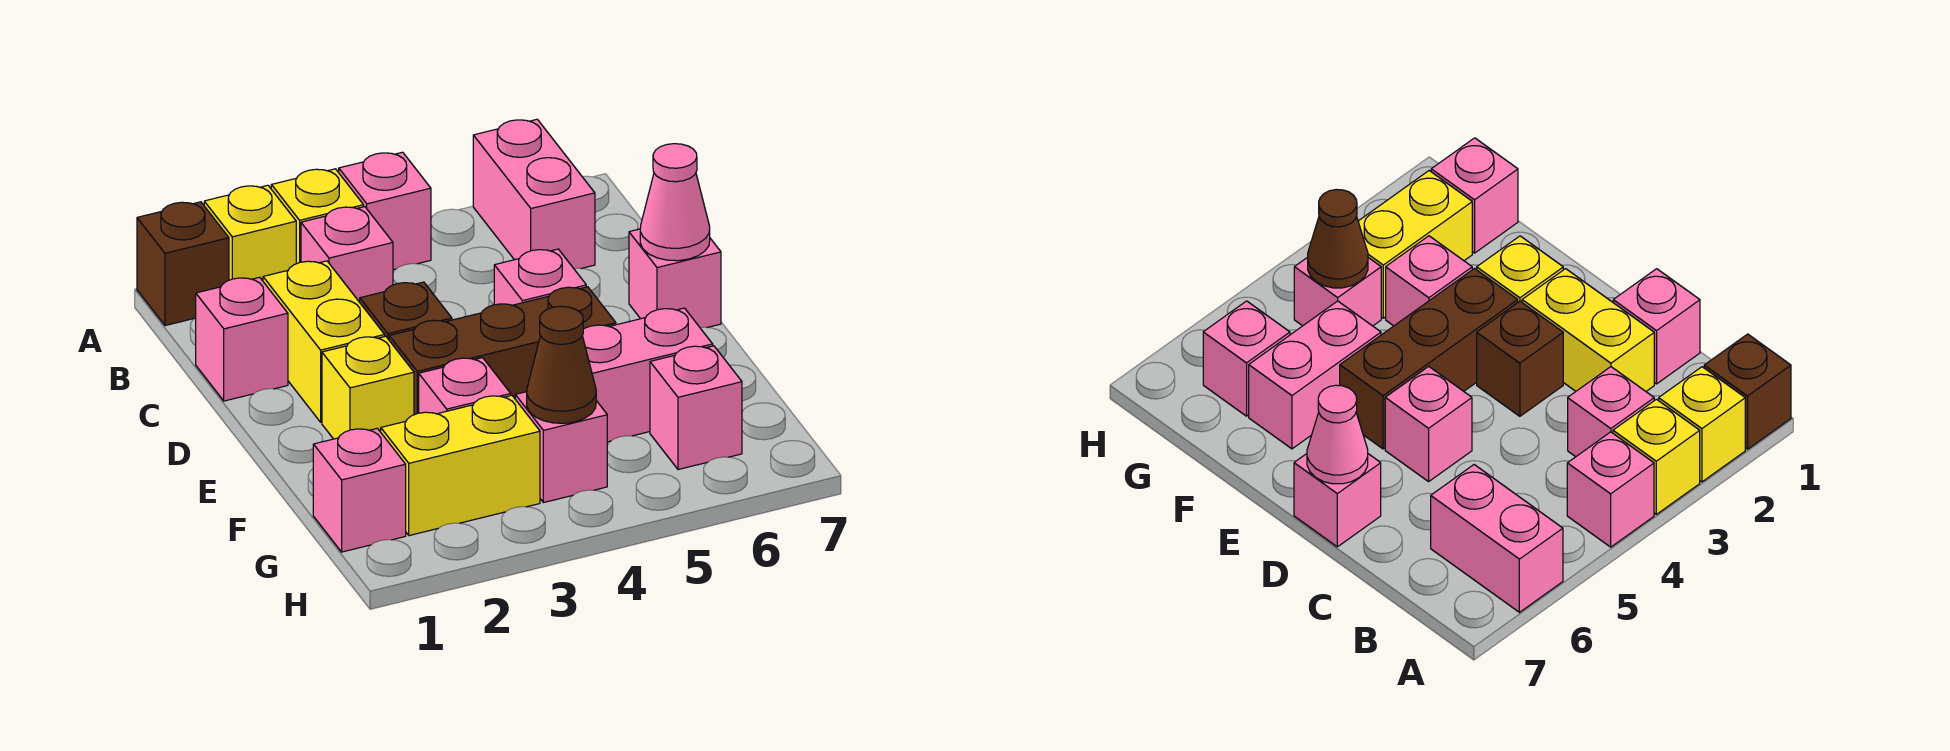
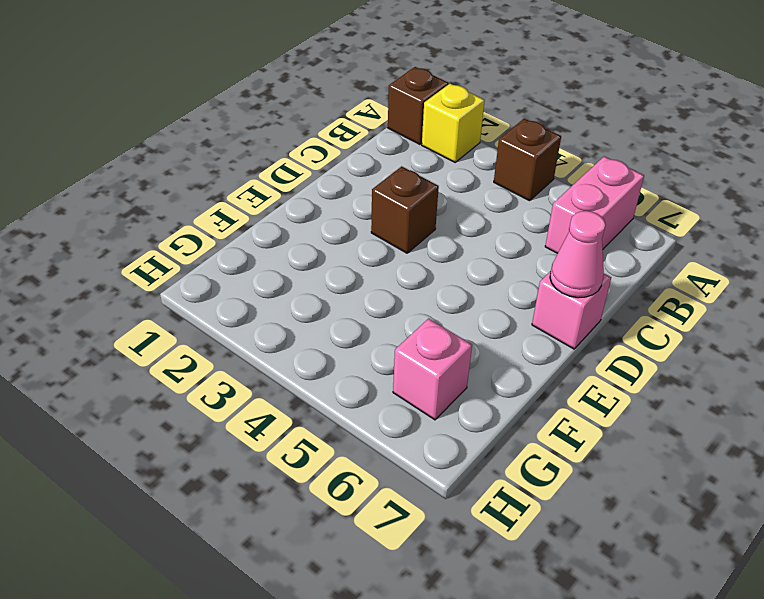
brown 1x1 brick [494,119,561,201] -> pink 1x1 brick [339,152,431,270]
none -> yellow 1x1 brick [271,169,364,264]
none -> pink 1x1 brick [301,207,393,302]
none -> pink 1x1 brick [196,277,288,401]

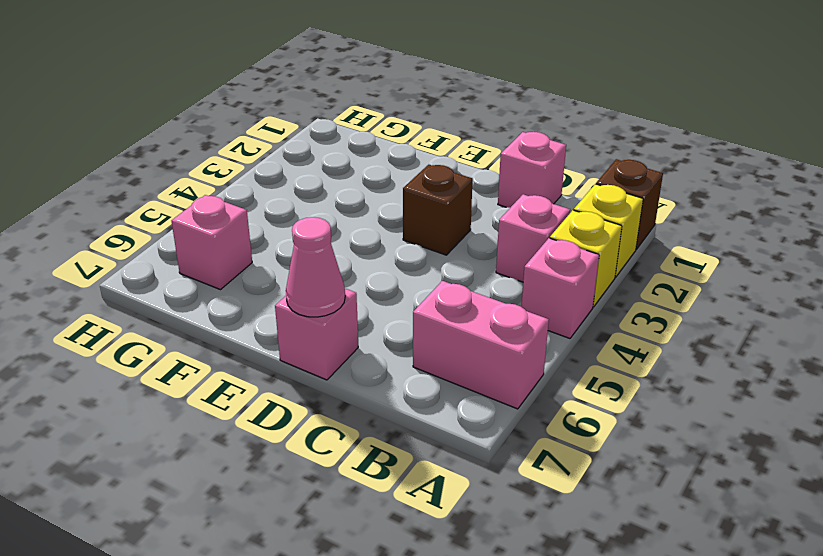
none -> yellow 1x2 brick [263,261,385,422]
none -> pink 1x1 brick [494,249,586,305]
none -> yellow 1x1 brick [322,336,414,439]

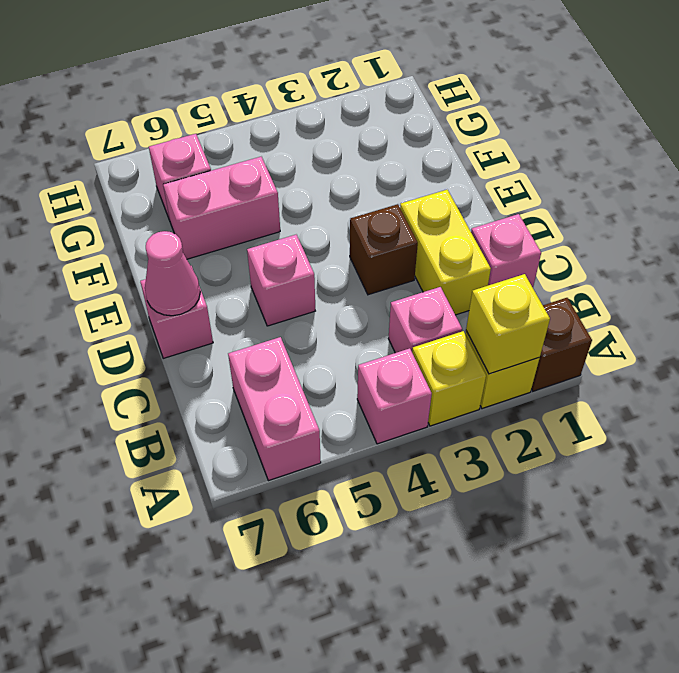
yellow 1x1 brick [466,274,550,374] -> yellow 1x1 brick moved to [322,336,414,439]
none -> brown 1x3 brick [389,287,616,415]
none -> pink 1x1 brick [419,358,511,414]
none -> pink 1x1 brick [313,428,406,552]

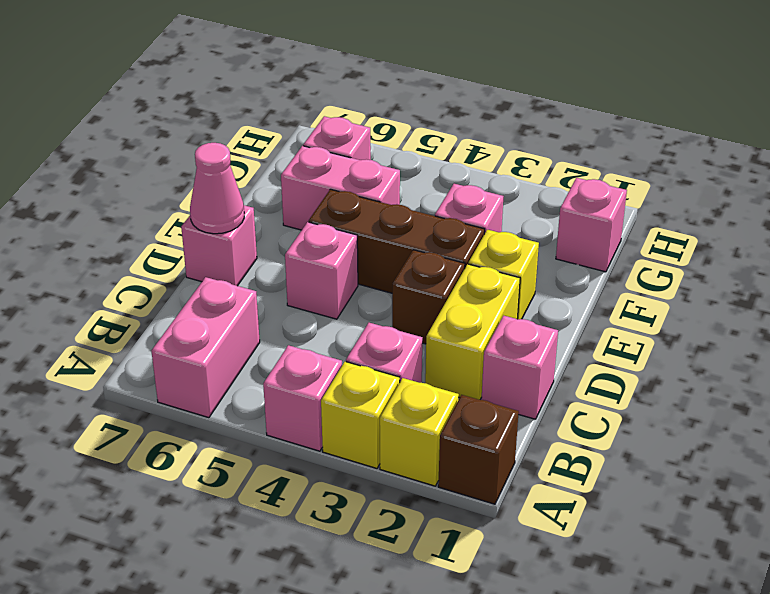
none -> yellow 1x2 brick [381,395,540,536]
none -> pink 1x1 brick [515,392,607,503]
none -> brown 1x1 cone [527,306,596,423]

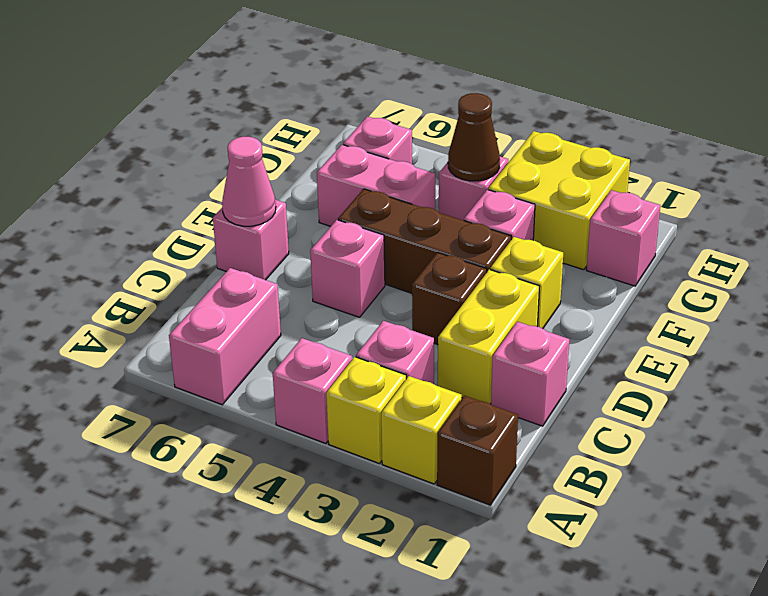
yellow 2x2 brick [488,131,630,270] -> yellow 1x2 brick [381,395,540,536]

